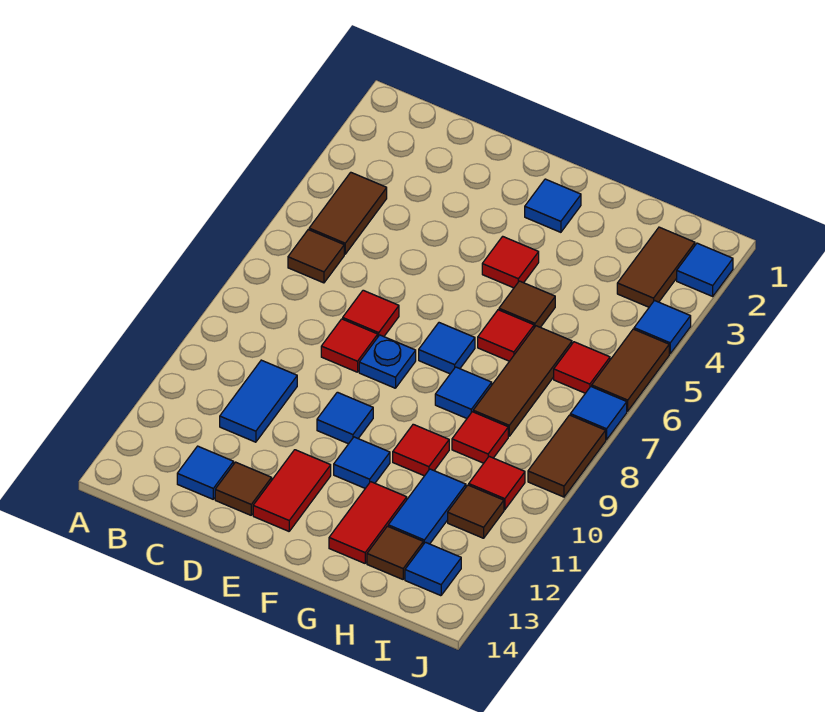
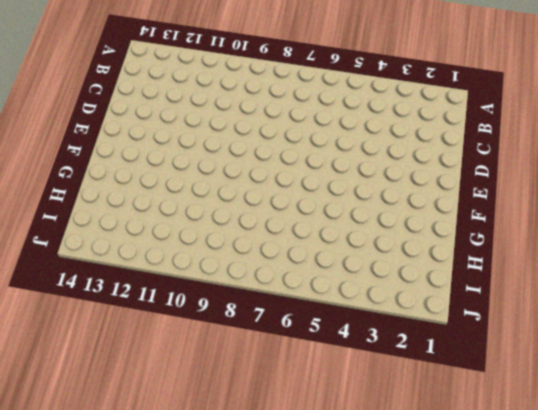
none -> brown 1x2 tile [309,172,387,254]
none -> brown 1x1 tile [288,230,344,283]
none -> blue 1x2 tile [220,360,297,442]
none -> blue 1x1 tile [177,446,234,499]

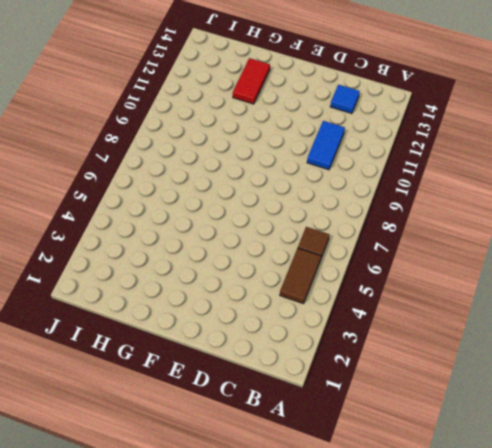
none -> red 1x1 tile [343,290,399,337]
none -> red 1x1 tile [321,319,378,372]
none -> brown 1x1 tile [215,462,272,515]
none -> blue 1x1 plate [359,335,416,388]

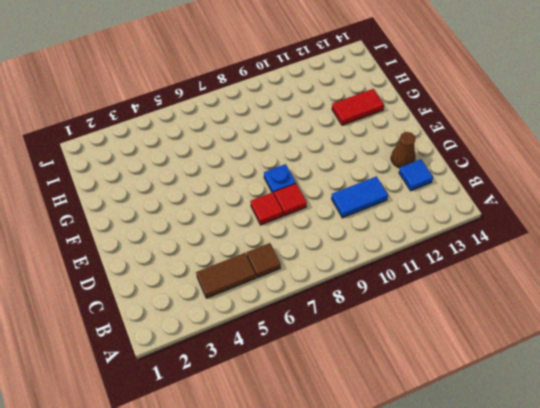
brown 1x1 cone [391,132,416,168] -> brown 1x1 tile [215,462,272,515]
none -> blue 1x1 tile [317,392,373,444]
none -> red 1x2 tile [253,450,331,531]
none -> blue 1x1 tile [525,179,581,232]
none -> red 1x1 tile [482,236,539,288]

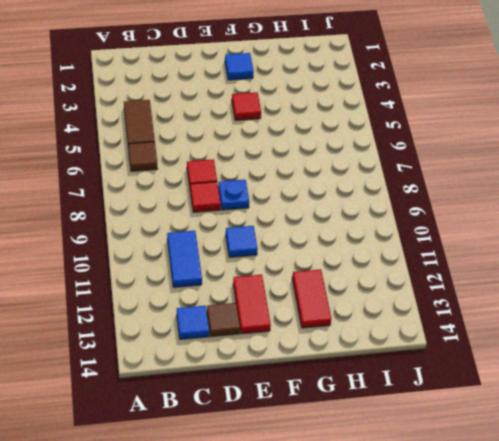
none -> blue 1x1 tile [419,323,475,374]
none -> blue 1x1 tile [334,437,390,488]
none -> brown 1x1 tile [499,281,555,328]
none -> red 1x1 tile [478,310,534,361]

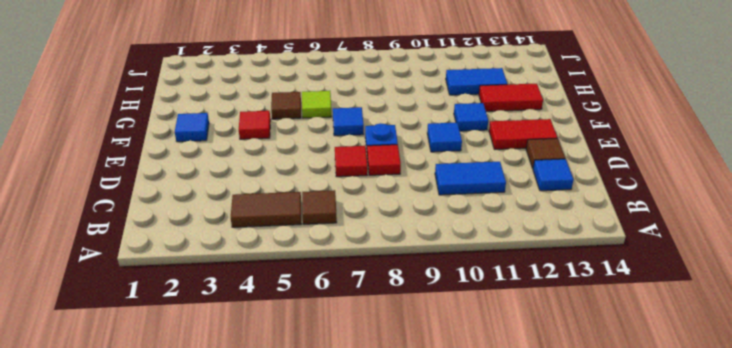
lime 1x1 tile [302,91,332,118] -> red 1x1 tile [478,310,534,361]
none -> blue 1x1 tile [435,367,492,418]
none -> red 1x1 tile [393,424,449,476]
none -> brown 1x3 tile [473,326,572,436]
none -> red 1x1 tile [452,412,508,463]

